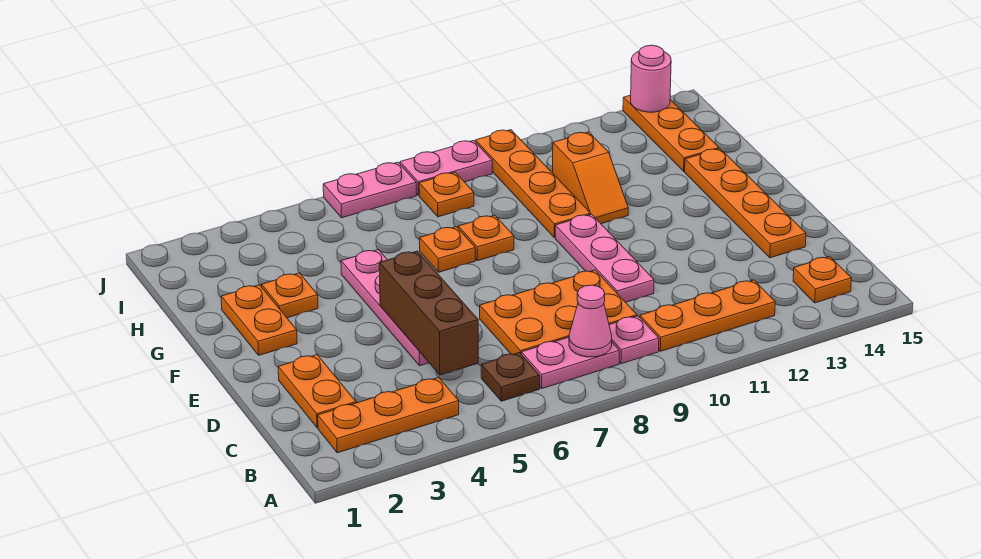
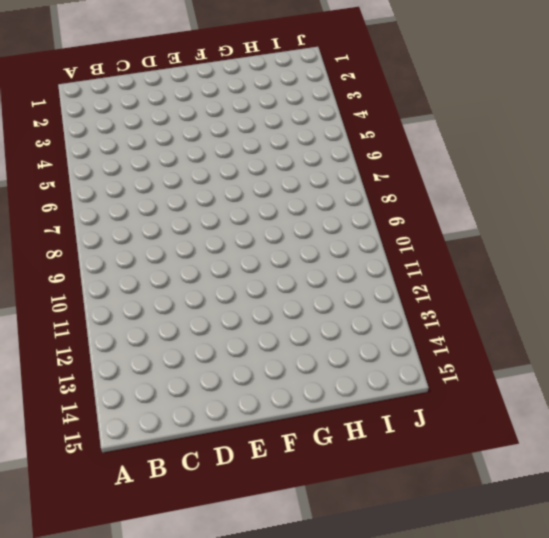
none -> orange 1x3 plate [318,378,459,453]
none -> brown 1x1 plate [481,353,540,401]
none -> pink 1x2 plate [521,337,619,388]

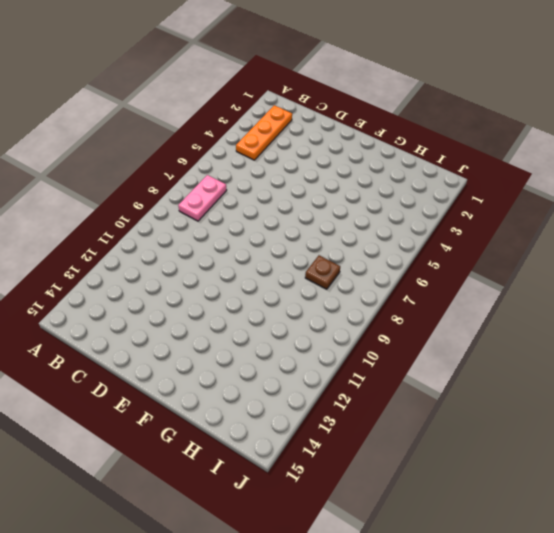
brown 1x1 plate [305,255,340,289] -> brown 1x1 plate moved to [481,353,540,401]
none -> pink 1x1 plate [609,316,659,364]
none -> orange 1x3 plate [640,280,775,351]
none -> orange 1x1 plate [793,256,851,303]

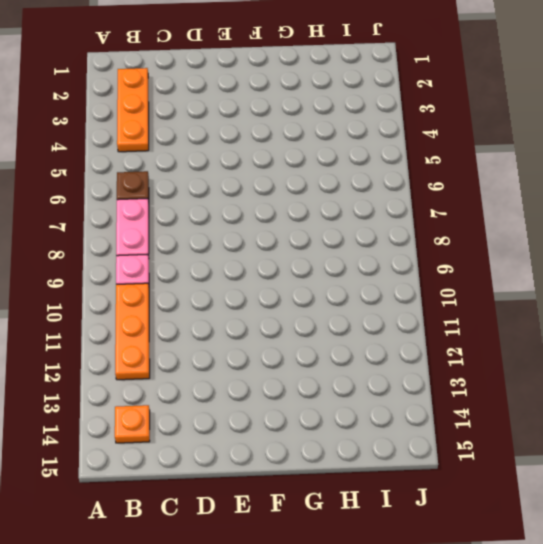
none -> orange 1x2 plate [278,355,356,428]
none -> orange 2x3 plate [480,270,637,354]
none -> pink 1x4 plate [341,250,429,366]

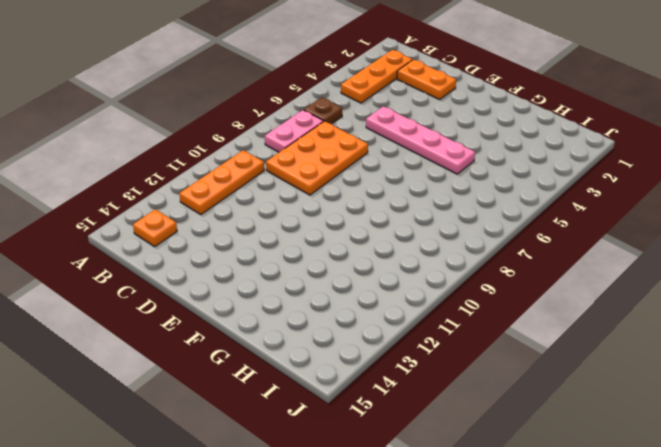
none -> pink 1x1 plate [609,316,659,364]
none -> pink 1x3 plate [555,214,654,302]
none -> orange 1x4 plate [685,149,806,258]

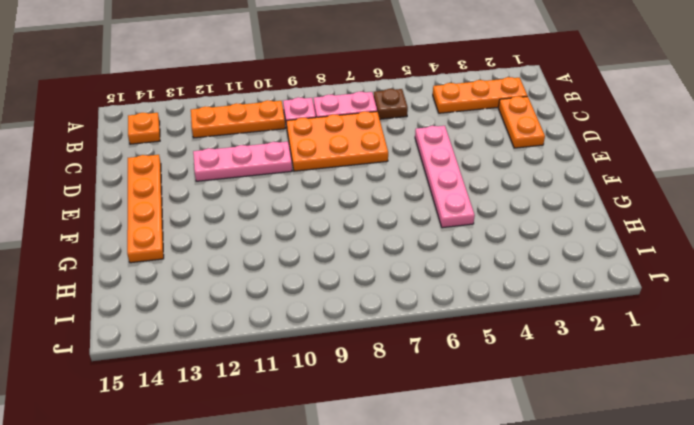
pink 1x3 plate [193,142,292,181] -> pink 1x3 plate turned to [555,214,654,302]
none -> orange 1x2 plate [221,285,297,355]
none -> orange 1x1 plate [262,273,318,318]
none -> orange 1x1 plate [420,227,475,272]

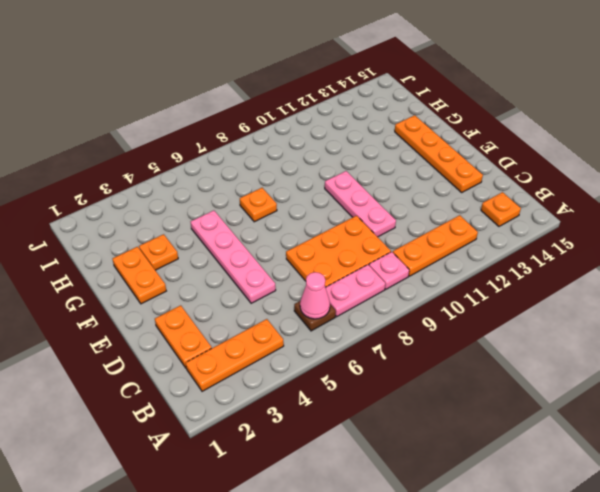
pink 1x1 cone [300,272,330,319] -> pink 1x1 cone moved to [569,285,612,357]
none -> orange 1x1 plate [458,215,514,261]
none -> orange 1x4 plate [475,130,591,238]
none -> orange 1x2 slope [553,132,628,224]

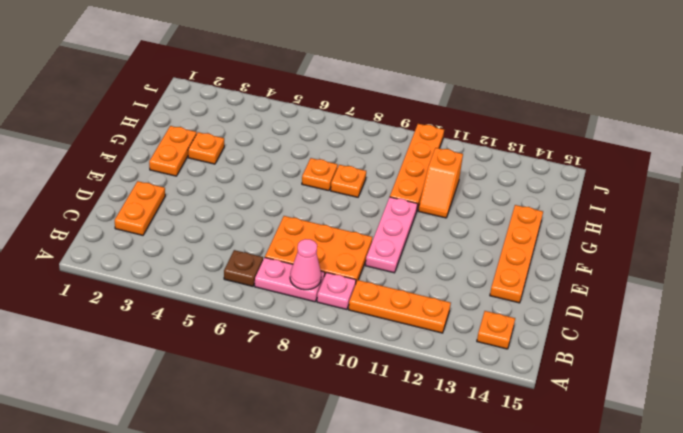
none -> orange 1x3 plate [318,378,459,453]
none -> pink 1x4 plate [341,250,429,366]
none -> orange 1x3 plate [623,95,719,171]

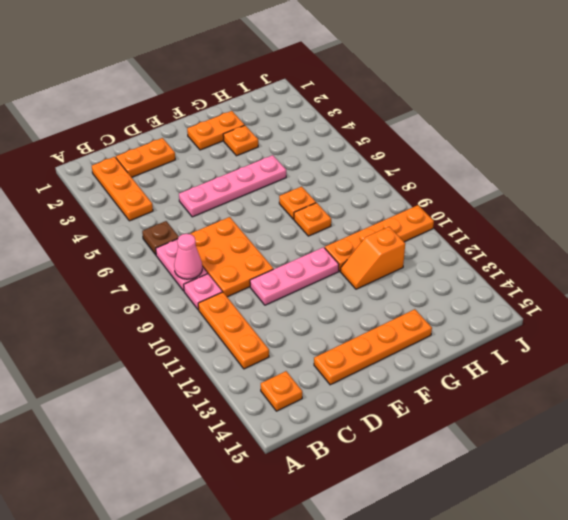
none -> orange 1x3 plate [623,95,719,171]
none -> orange 1x1 plate [419,172,474,217]
none -> pink 1x2 plate [323,162,416,218]

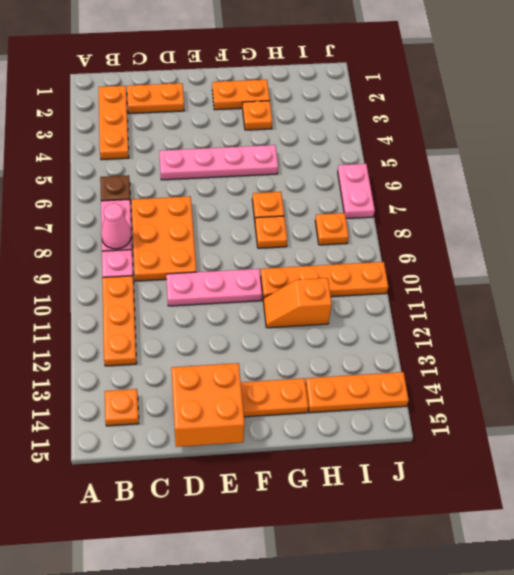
orange 2x2 brick [171,363,245,447] -> none
none -> pink 1x2 plate [400,141,492,195]
none -> brown 1x3 brick [379,251,478,375]
none -> pink 1x1 round brick [631,45,671,112]

